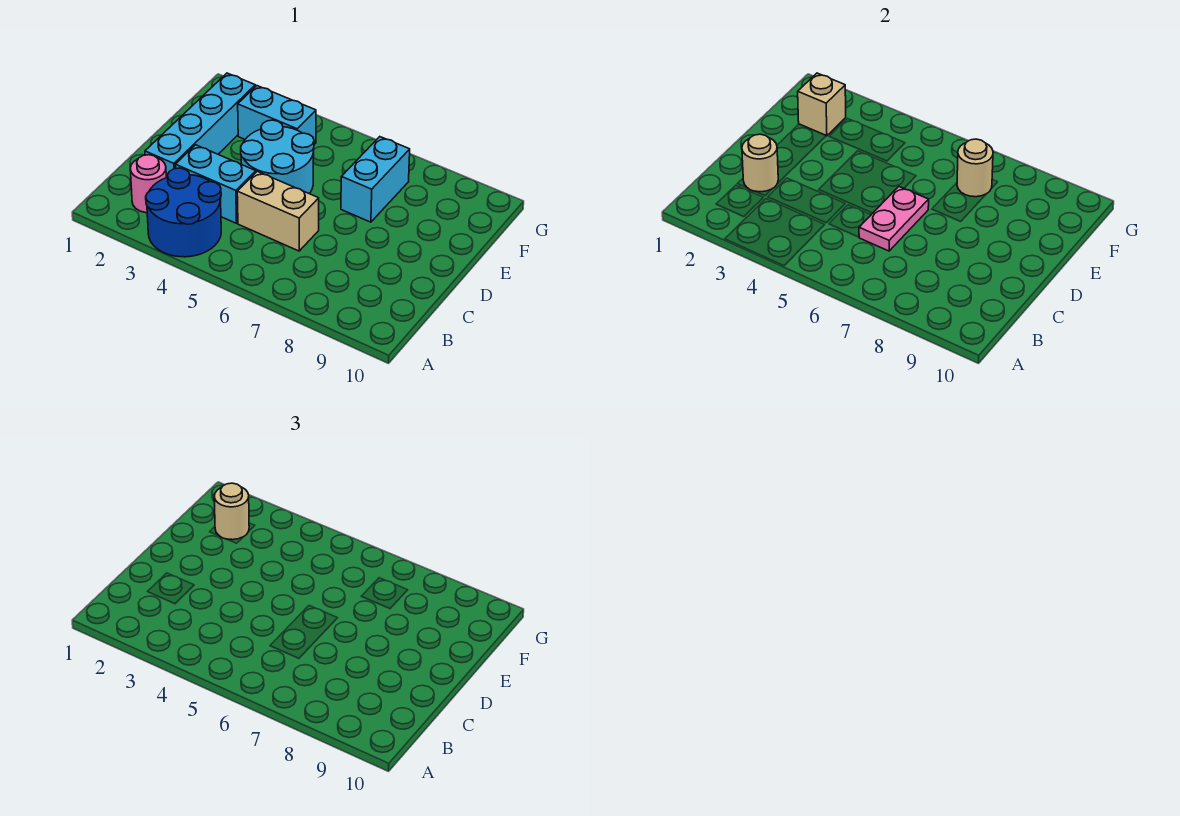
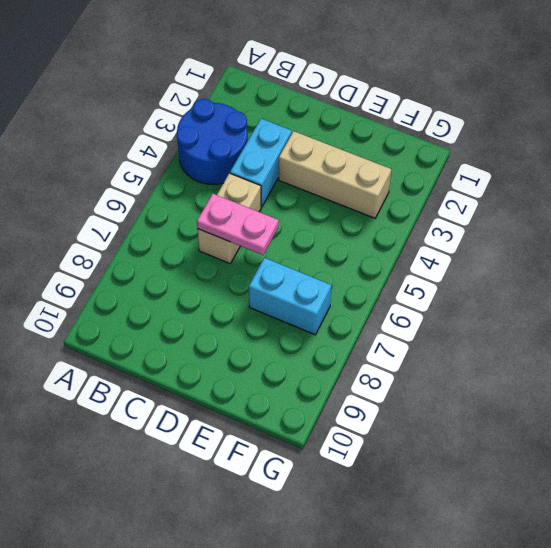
tan 1x3 brick [279,131,391,218] -> cyan 1x2 brick [238,86,316,144]
none -> pink 1x1 round brick [130,155,166,213]
none -> cyan 1x4 brick [145,73,255,178]
none -> cyan 2x2 round brick [241,120,314,194]

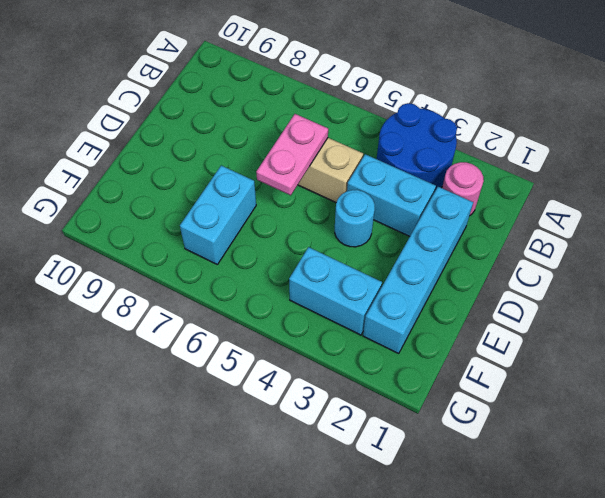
cyan 1x1 round brick [335,190,375,247] -> cyan 2x2 round brick [241,120,314,194]
none -> tan 1x1 round brick [742,134,778,192]
none -> tan 1x1 brick [798,73,846,136]
none -> tan 1x1 round brick [957,139,993,197]

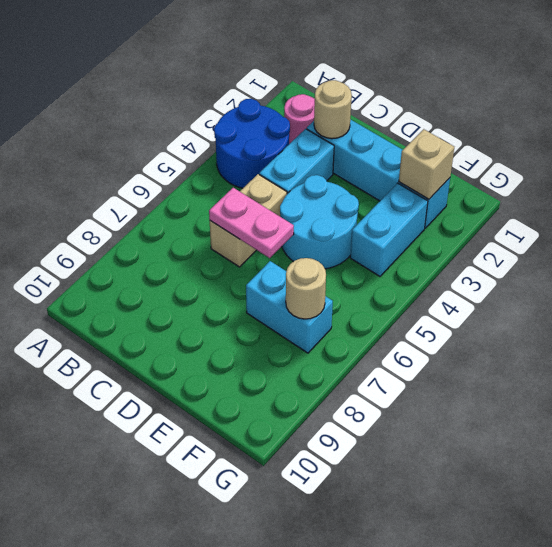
none -> tan 1x1 round brick [214,483,249,540]

